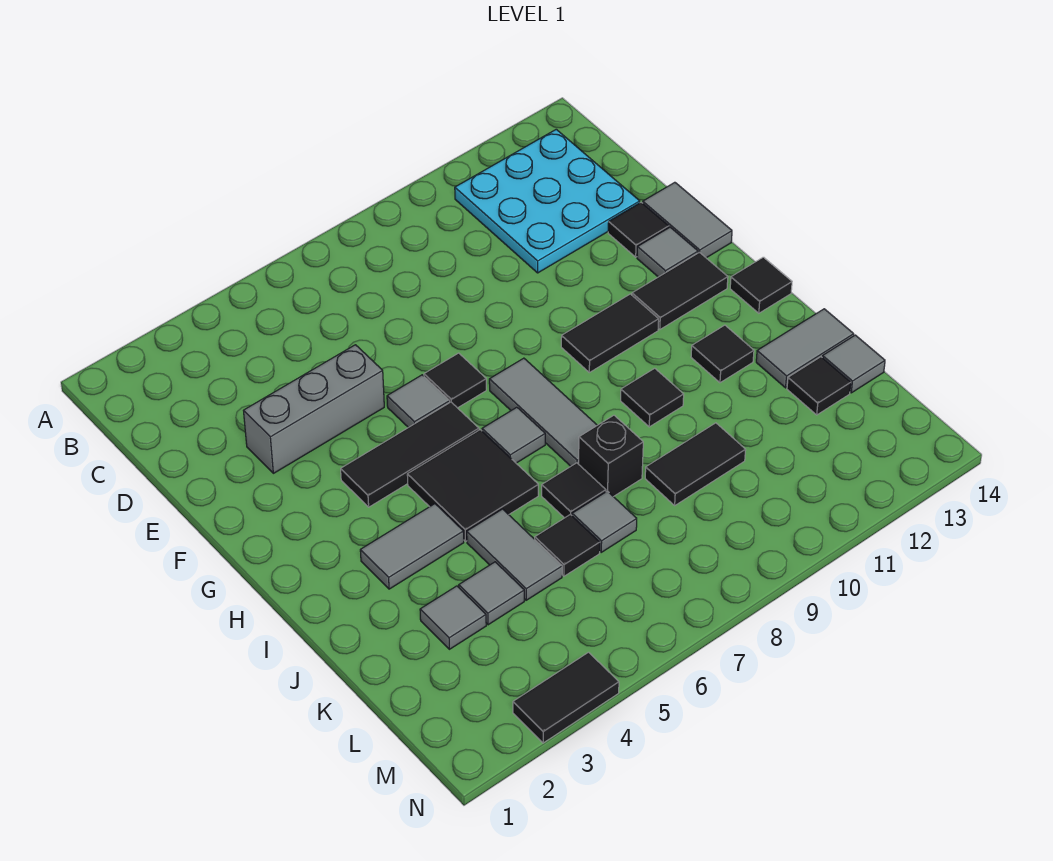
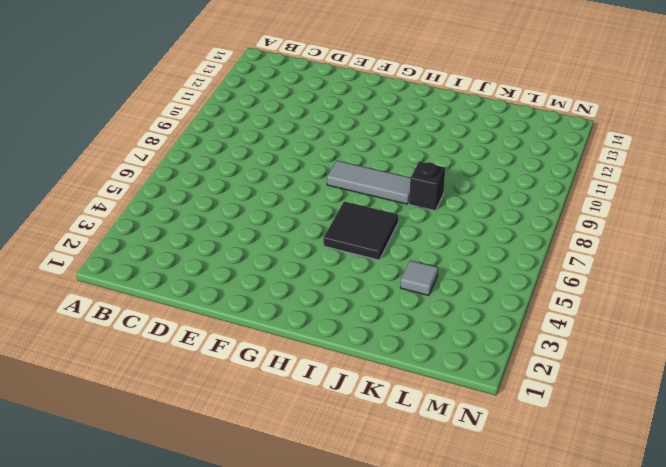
none -> cyan 3x3 plate [455,129,640,273]
none -> grey 1x3 brick [244,345,384,473]
none -> black 1x1 tile [608,202,669,257]

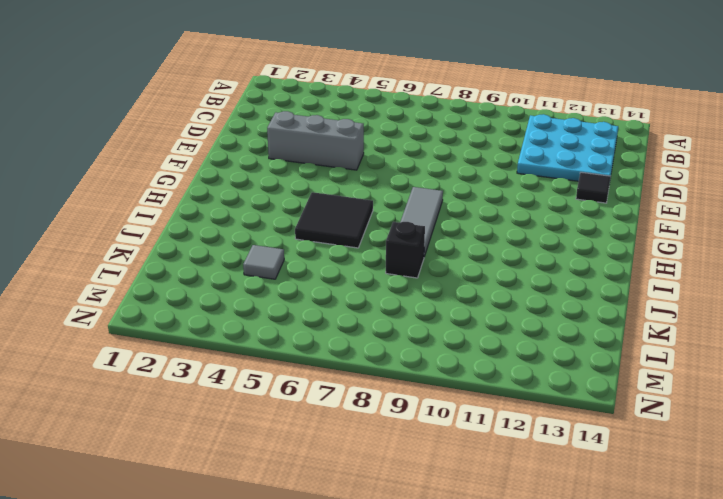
none -> grey 1x2 tile [643,182,732,258]
none -> grey 1x1 tile [387,375,450,428]
none -> black 1x1 tile [424,353,486,408]

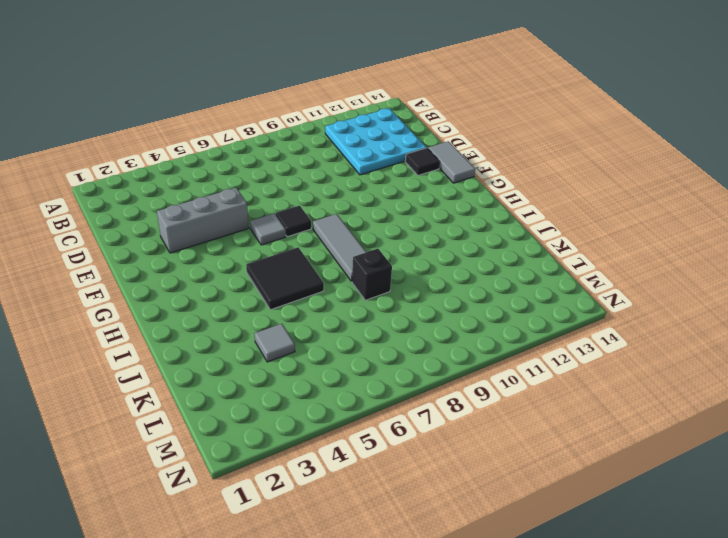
none -> grey 1x1 tile [637,227,698,277]
none -> black 1x3 tile [341,402,479,507]
none -> black 1x2 tile [561,294,659,372]

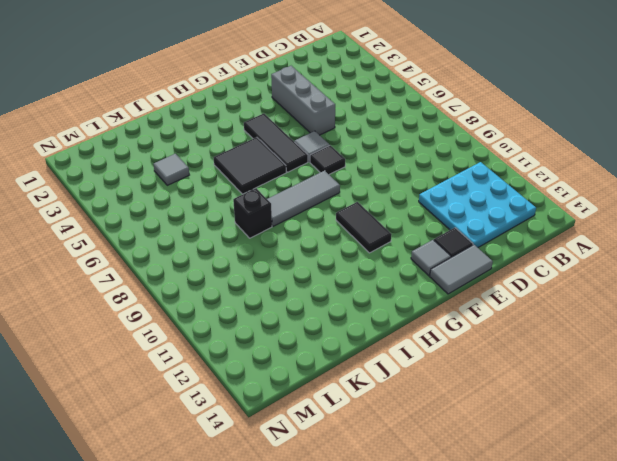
none -> black 1x2 tile [632,252,728,329]
none -> grey 1x1 tile [482,407,545,463]
none -> black 1x1 tile [730,257,792,313]

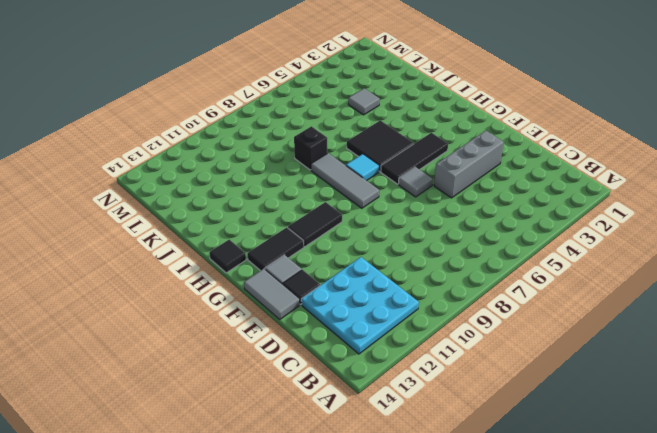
cyan 1x1 tile [346,154,379,181] -> grey 1x1 tile [482,407,545,463]
none -> black 1x1 tile [424,353,486,408]
none -> grey 1x2 tile [360,504,464,589]
none -> black 1x1 tile [621,368,684,427]

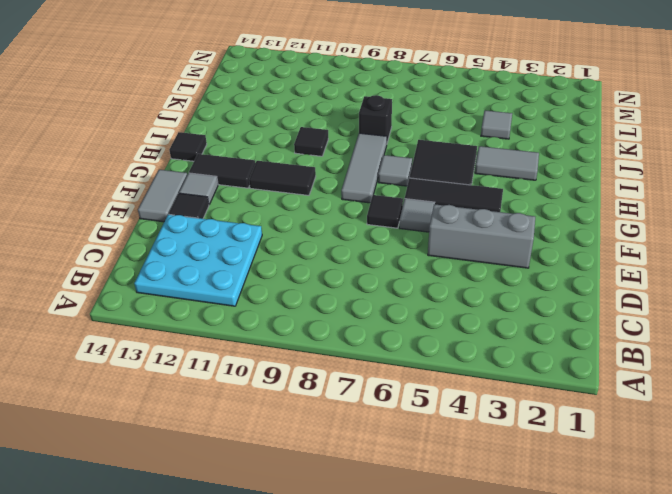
none -> black 1x1 tile [691,325,754,383]
none -> grey 1x2 tile [467,509,562,600]
none -> black 1x1 tile [542,463,606,518]

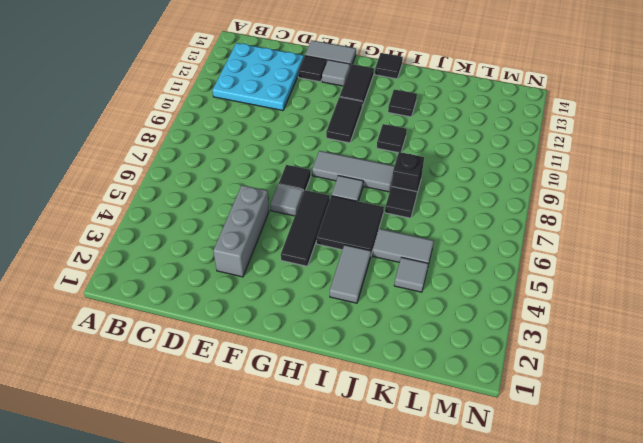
none -> grey 1x2 tile [756,309,854,388]
none -> grey 1x1 tile [420,586,486,649]
none -> black 1x1 tile [535,514,600,576]

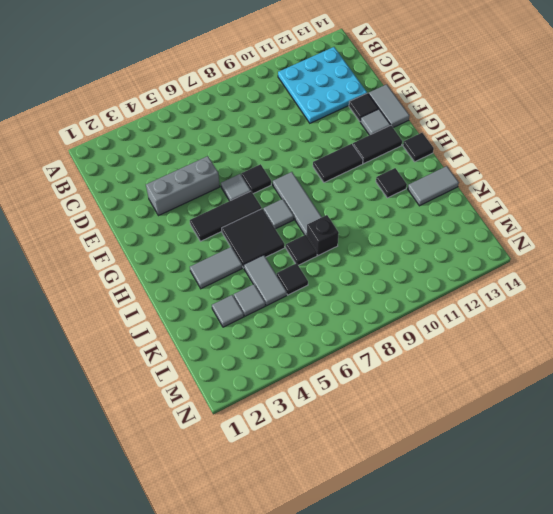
none -> black 1x1 tile [621,368,684,427]
none -> grey 1x1 tile [572,491,637,552]
none -> black 1x2 tile [645,423,746,505]

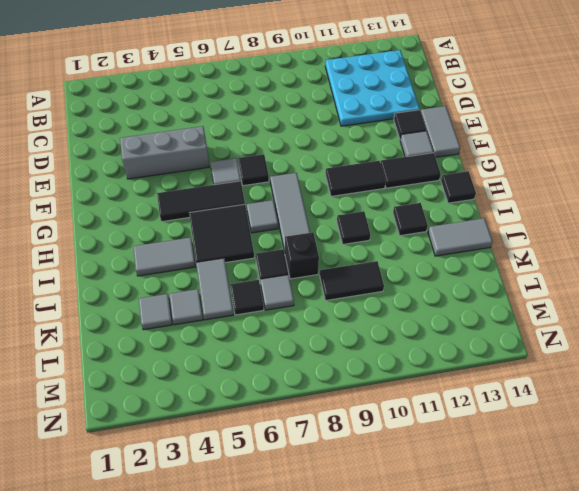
none -> black 1x1 tile [787,357,851,415]
none -> grey 1x1 tile [822,335,885,393]
none -> black 1x2 tile [513,652,619,743]

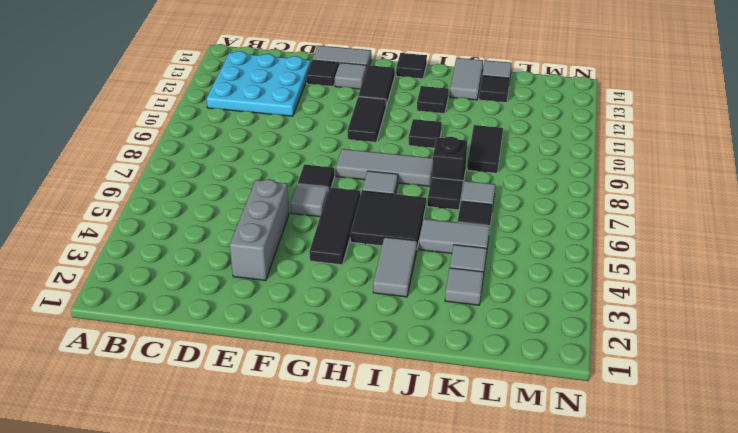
none -> black 1x2 tile [513,652,619,743]

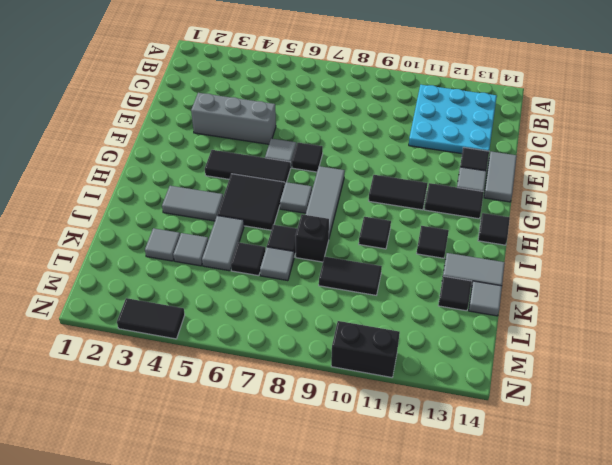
black 1x2 brick [331,321,400,377] -> none

